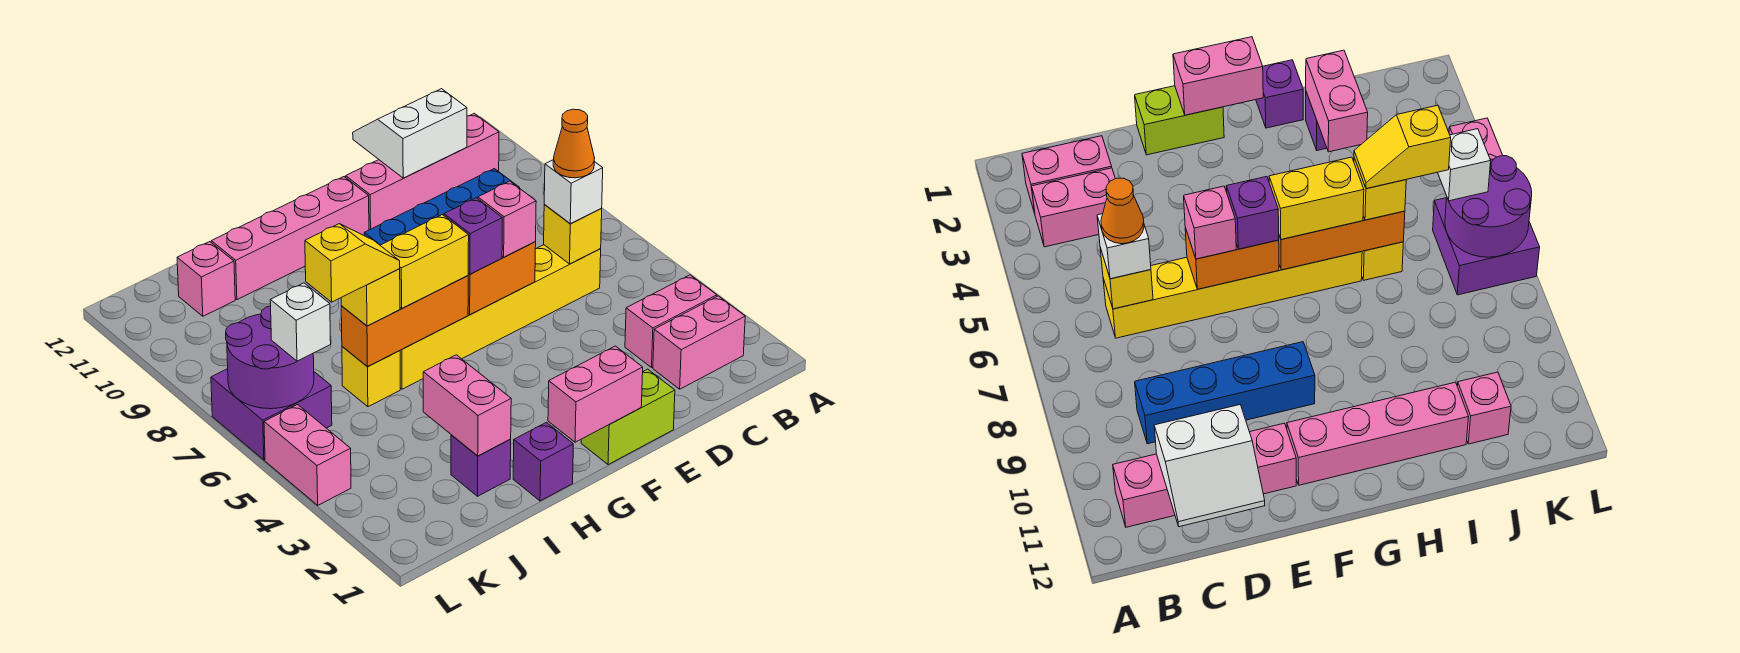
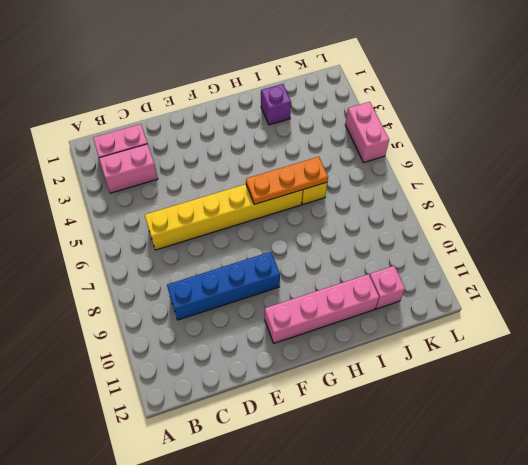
orange 1x3 plate [246,157,328,204] -> orange 1x3 brick [341,276,468,366]
none -> pink 1x4 brick [346,113,499,230]
none -> lime 1x2 brick [581,369,675,465]
none -> purple 1x1 brick [513,422,573,501]

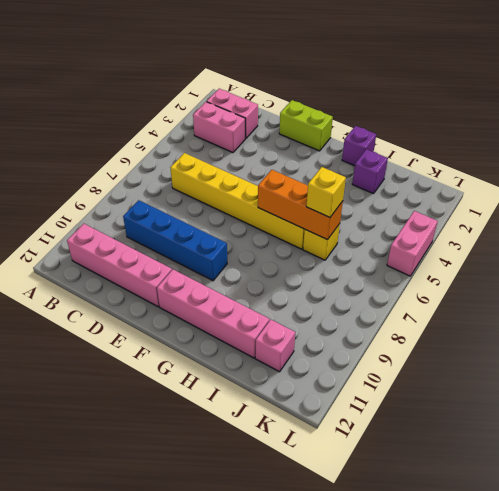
none -> purple 2x2 brick [211,369,332,460]
none -> yellow 1x1 brick [544,205,602,264]
none -> white 2x2 slope [353,89,467,178]

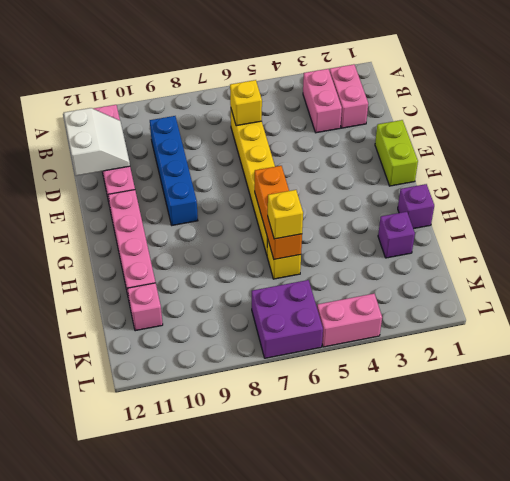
white 2x2 slope [64,108,130,176] -> white 2x2 slope turned to [353,89,467,178]
none -> orange 1x2 brick [468,242,536,314]
none -> pink 1x2 brick [548,346,643,442]
none -> pink 1x2 brick [423,355,511,456]

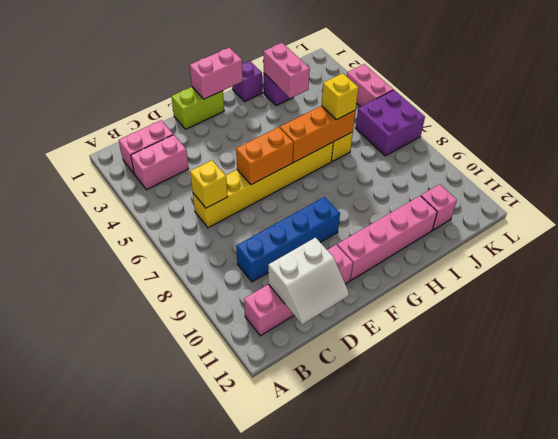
none -> purple 2x2 round brick [226,306,314,409]
none -> white 1x1 brick [544,160,603,224]
none -> pink 1x1 brick [478,181,536,257]

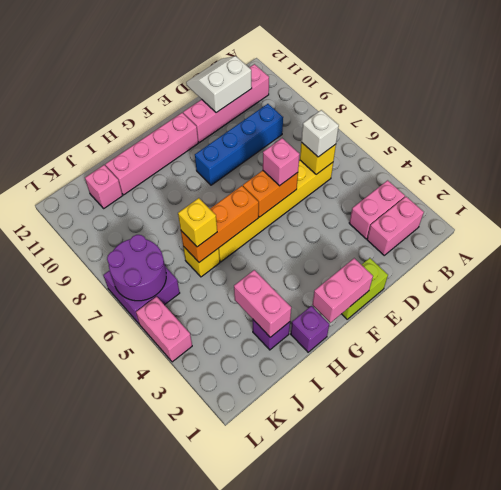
none -> purple 1x1 brick [444,198,502,274]
none -> yellow 1x2 brick [380,215,469,308]
none -> white 1x1 brick [270,283,331,361]

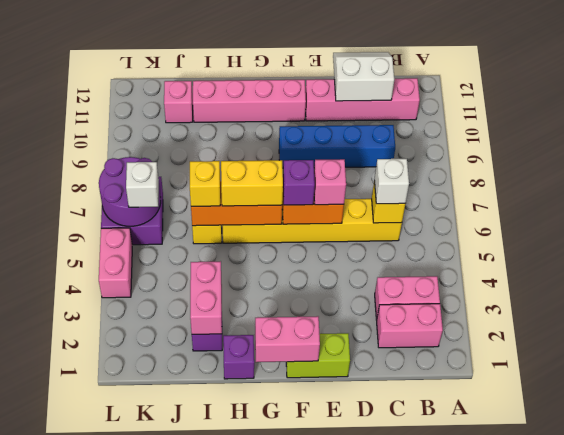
none -> orange 1x1 cone [553,109,594,178]
none -> yellow 1x2 slope [305,224,400,302]

